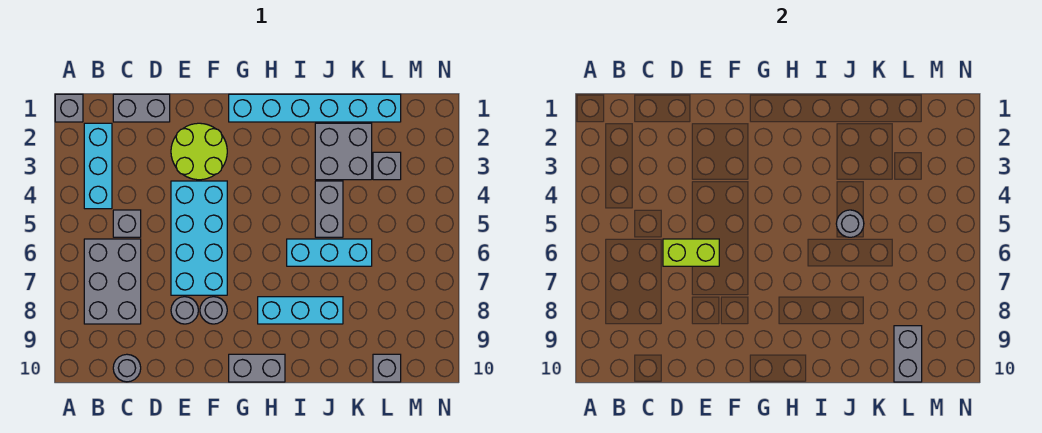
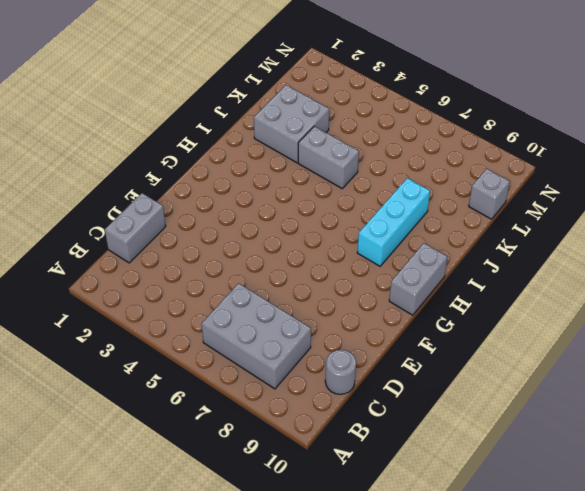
none -> grey 1x1 brick [55,94,83,122]
none -> cyan 1x3 brick [84,123,112,209]
none -> grey 1x1 brick [113,210,141,237]

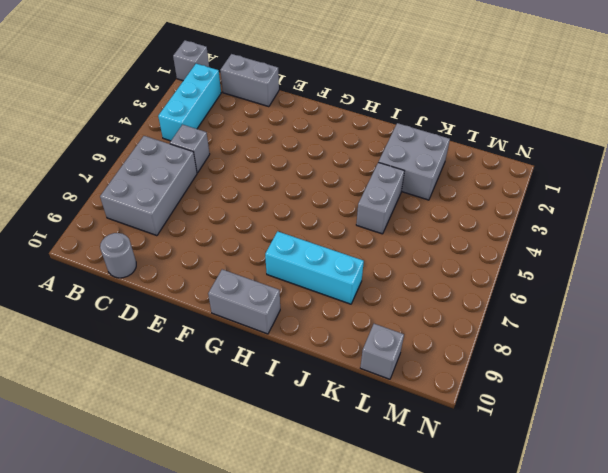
none -> lime 2x2 round brick [171,123,227,180]
none -> cyan 2x4 brick [171,181,227,295]
none -> grey 1x1 round brick [171,297,198,324]

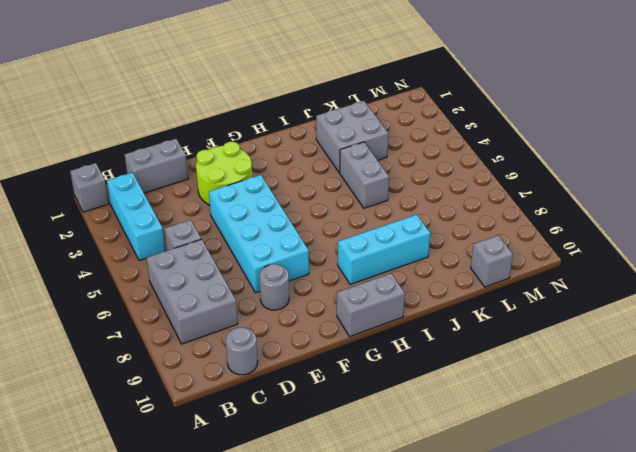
none -> grey 1x1 round brick [200,297,227,324]
none -> cyan 1x6 brick [229,94,401,122]
none -> cyan 1x3 brick [287,239,372,266]

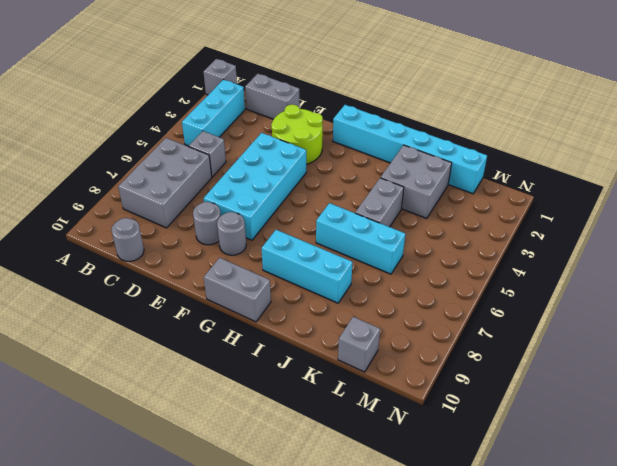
none -> grey 1x1 brick [373,152,401,180]
none -> lime 1x2 brick [663,239,719,266]
none -> grey 1x1 round brick [836,210,864,237]

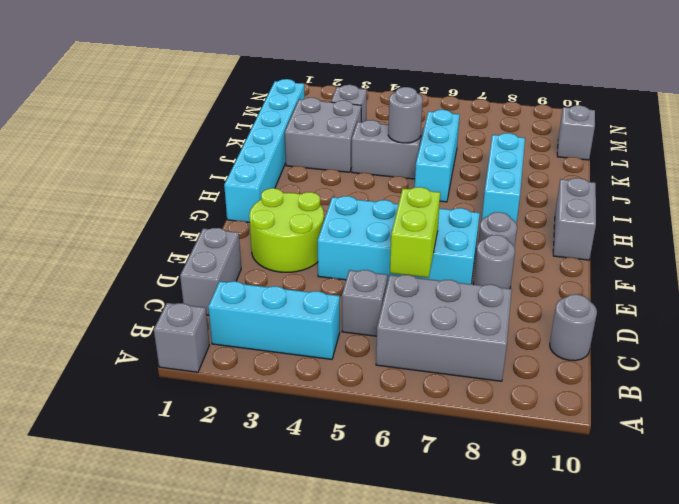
none -> grey 1x2 brick [894,326,922,382]

